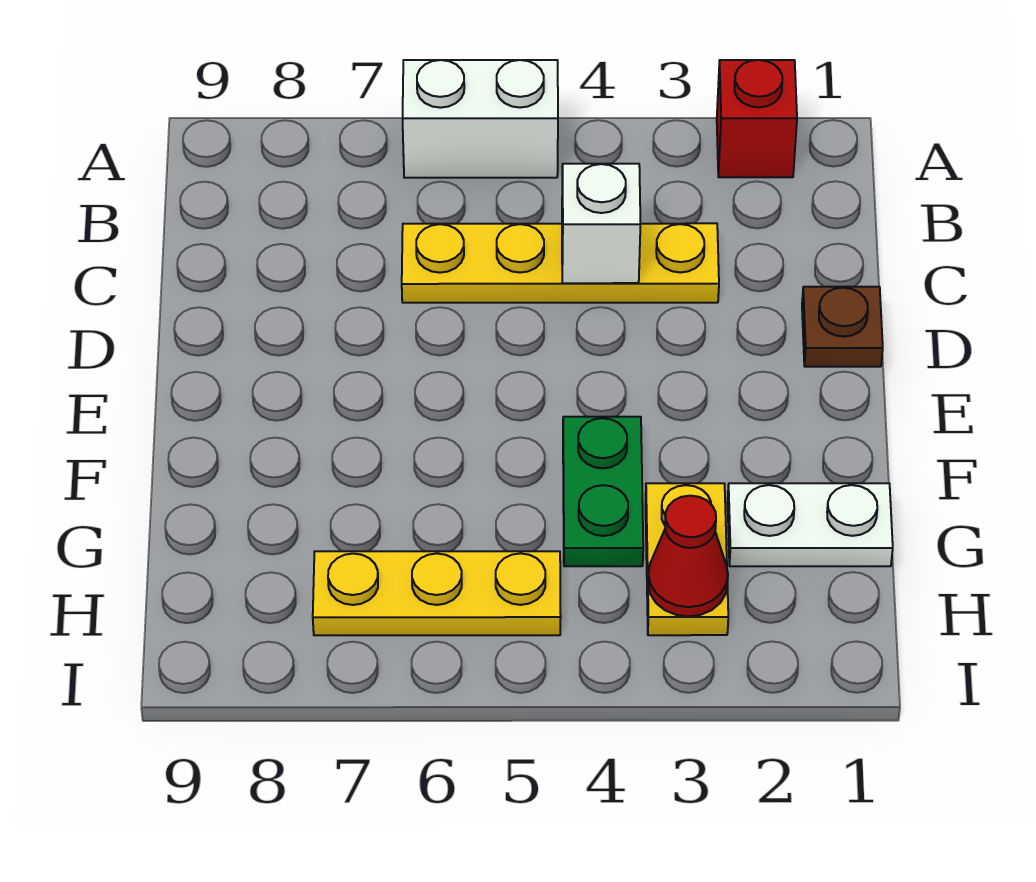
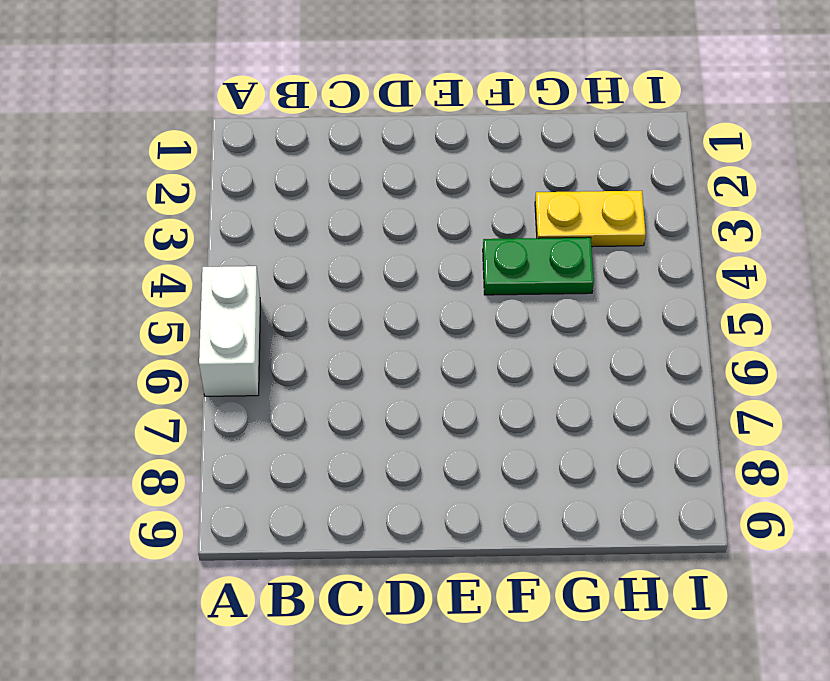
none -> red 1x1 brick [717,60,797,177]
none -> yellow 1x4 plate [402,223,719,303]

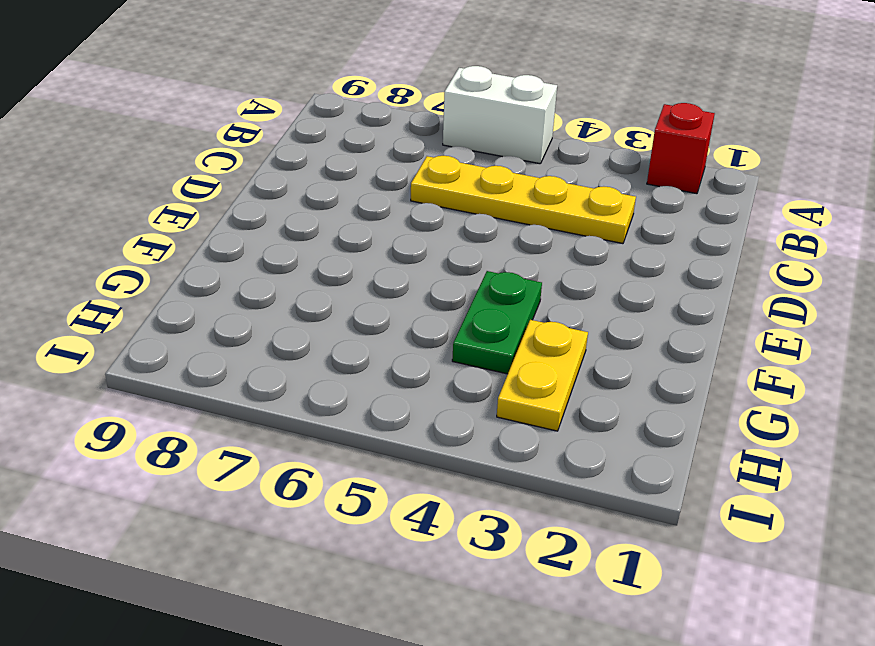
none -> brown 1x1 plate [802,287,883,367]
none -> white 1x2 plate [728,483,893,566]

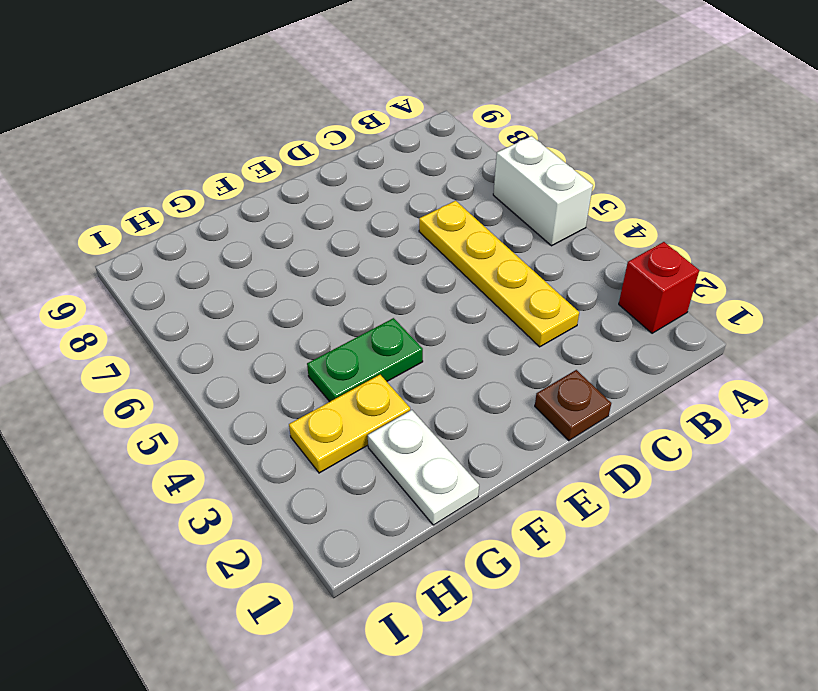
none -> yellow 1x3 plate [313,551,561,635]
none -> white 1x1 brick [562,164,640,283]

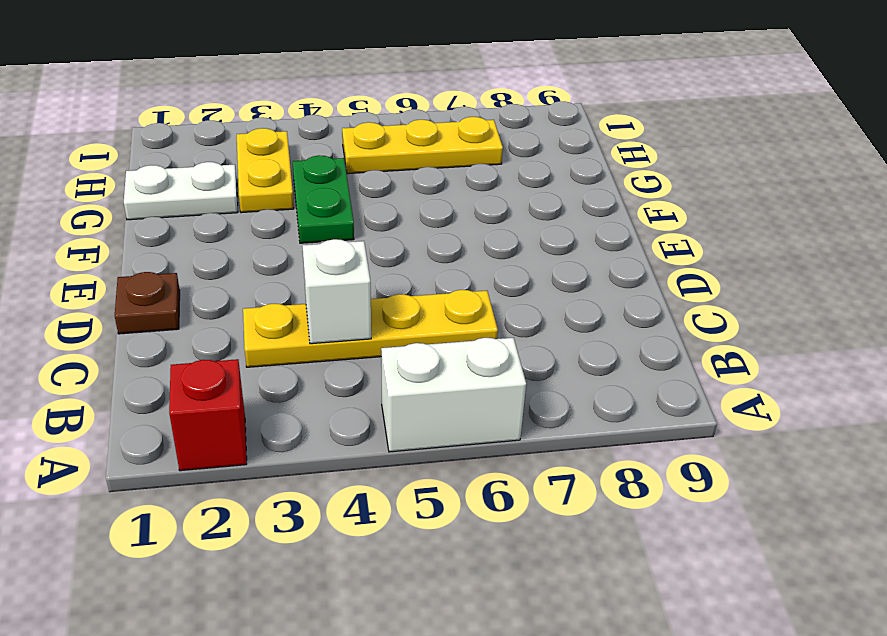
none -> red 1x1 cone [648,496,728,616]

